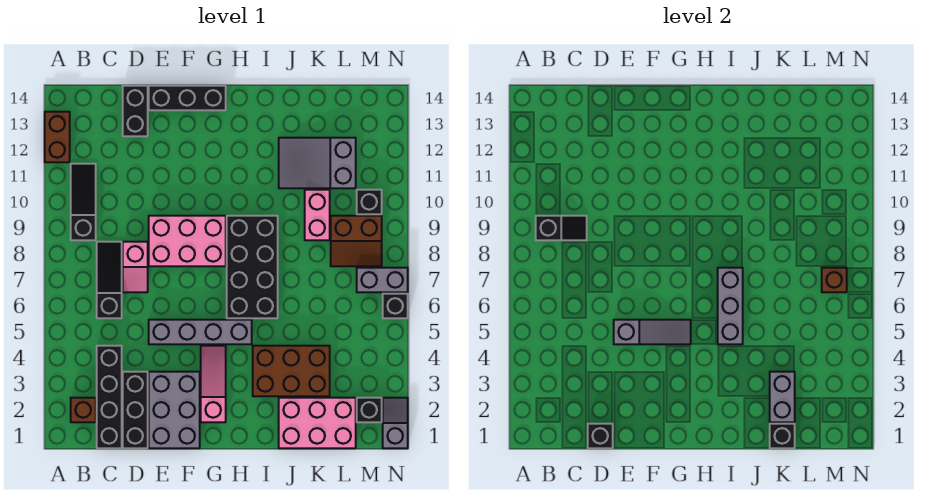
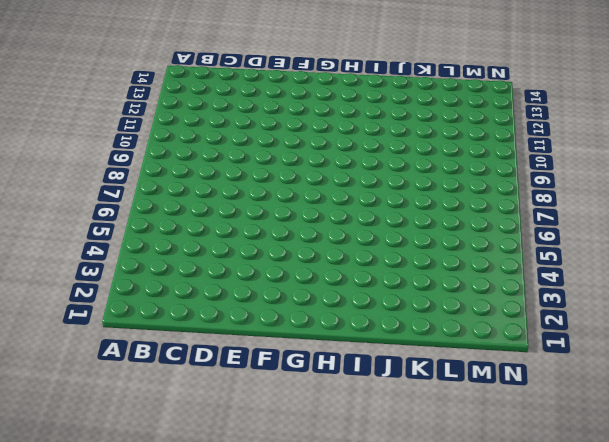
none -> brown 1x2 brick [45,112,70,162]
none -> brown 1x1 brick [71,398,96,422]
none -> black 1x3 slope [71,164,96,240]
none -> black 1x4 brick [97,346,122,448]

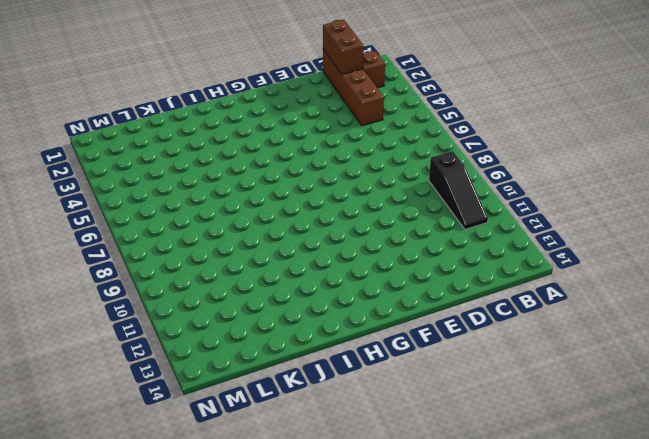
brown 1x4 brick [323,49,384,126] -> black 1x4 brick [97,346,122,448]
brown 1x2 brick [323,20,364,74] -> brown 1x2 brick moved to [45,112,70,162]
none -> black 1x3 slope [97,242,122,318]
none -> black 1x3 brick [123,372,148,448]
none -> pink 1x2 slope [123,242,148,292]
none -> black 1x2 brick [123,86,148,136]

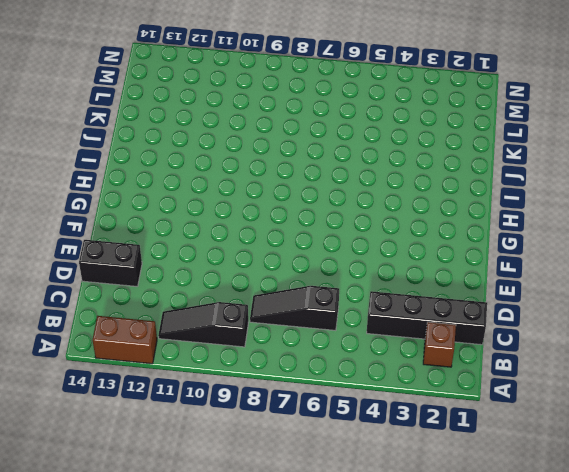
none -> black 1x3 brick [123,372,148,448]
none -> pink 1x2 slope [123,242,148,292]
none -> grey 2x3 brick [149,372,200,448]
none -> grey 1x4 brick [149,320,252,344]

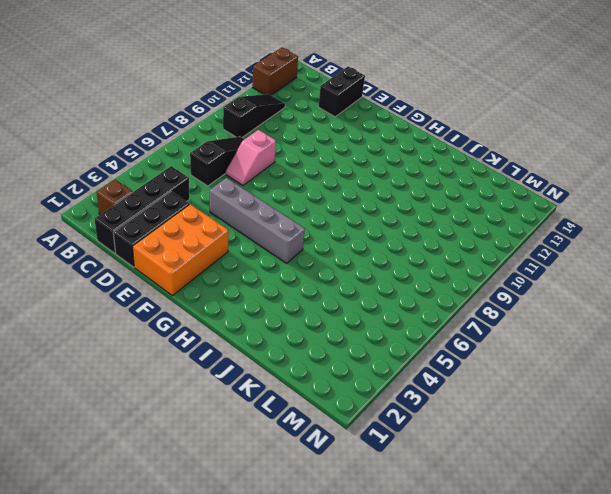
orange 2x3 brick [133,204,229,296] -> grey 2x3 brick [149,372,200,448]
none -> pink 2x3 brick [149,216,226,266]
none -> black 1x3 brick [149,86,226,110]
none -> pink 1x3 slope [201,346,226,422]
none -> black 2x4 brick [227,216,278,318]

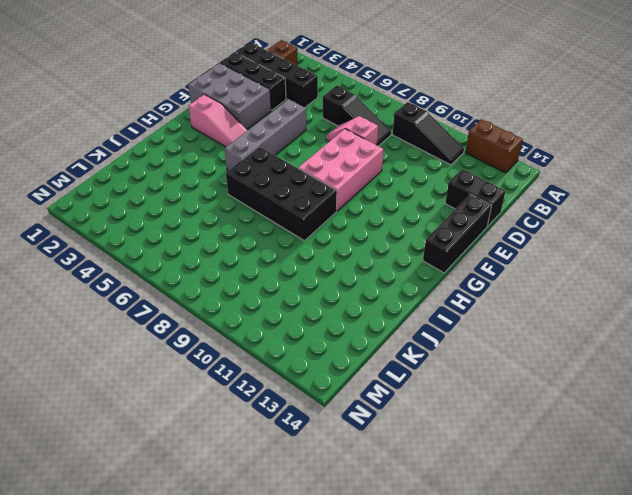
none -> brown 2x3 brick [253,346,330,396]
none -> pink 2x3 brick [279,398,356,448]
none -> grey 2x3 slope [279,138,356,188]
none -> pink 1x2 brick [305,190,330,240]

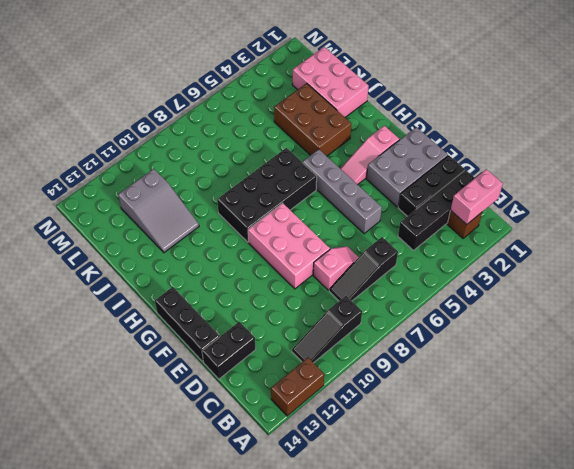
pink 1x2 brick [451,169,503,224] -> pink 1x2 brick moved to [305,190,330,240]
none -> brown 2x2 slope [331,216,382,266]
none -> black 1x1 brick [357,398,382,422]
none -> grey 1x2 brick [357,268,408,292]
none -> black 1x1 brick [357,190,382,214]

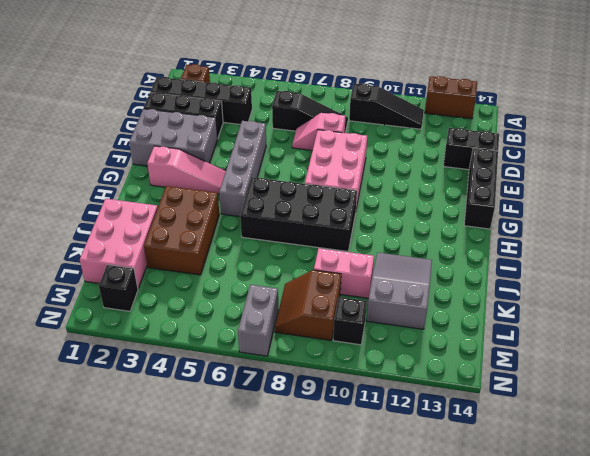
none -> grey 1x2 slope [383,398,408,448]
none -> black 1x1 brick [383,294,408,318]
none -> black 1x2 slope [536,216,587,240]
none -> black 1x1 brick [588,424,613,448]

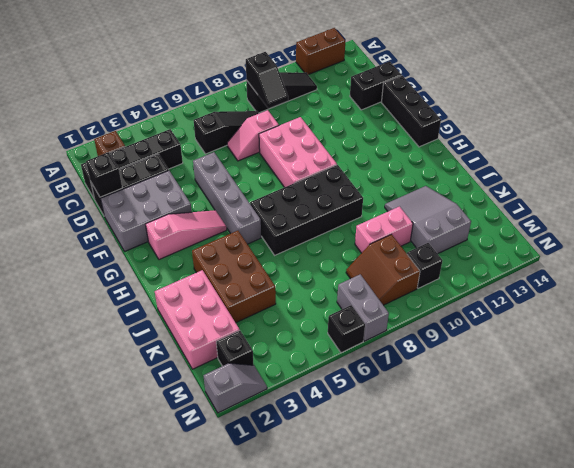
none -> grey 1x3 slope [614,320,691,344]
none -> grey 1x3 brick [718,268,743,344]
none -> black 1x1 brick [770,424,795,448]
none -> grey 1x2 brick [770,372,795,422]

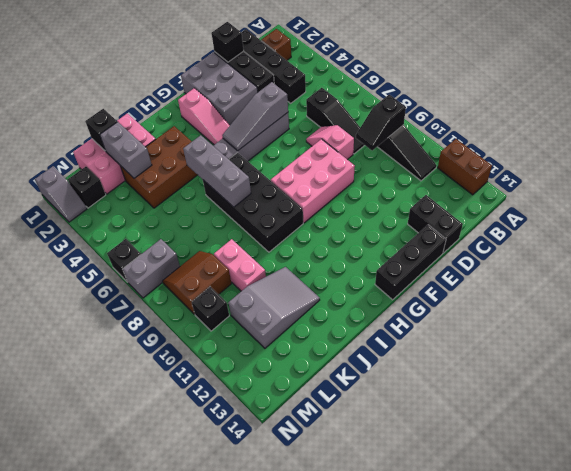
none -> brown 1x1 brick [822,268,847,292]

